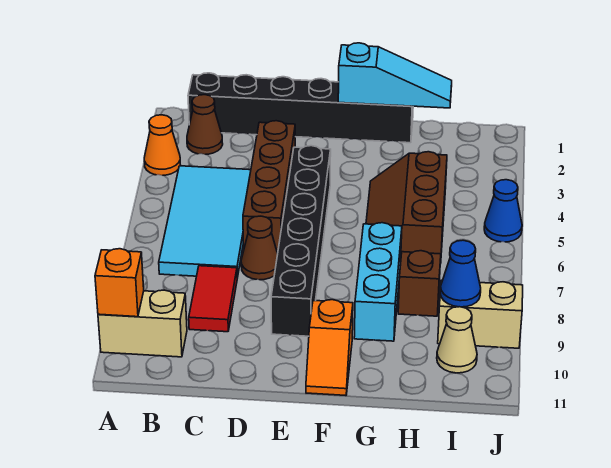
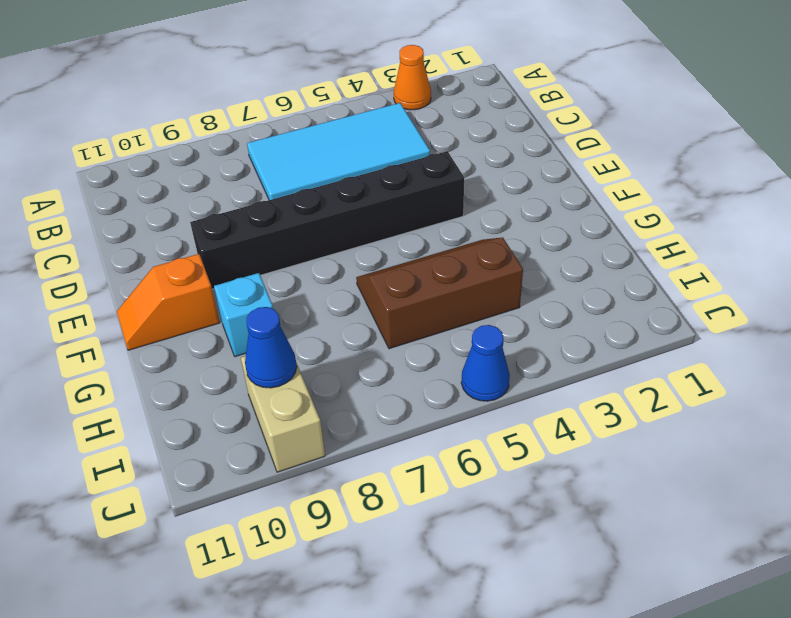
cyan 1x1 brick [214,273,273,357] -> cyan 1x3 brick [354,223,402,341]
none -> tan 1x2 brick [98,290,187,357]
none -> black 1x6 brick [188,73,413,143]
none -> brown 1x1 cone [187,95,223,154]

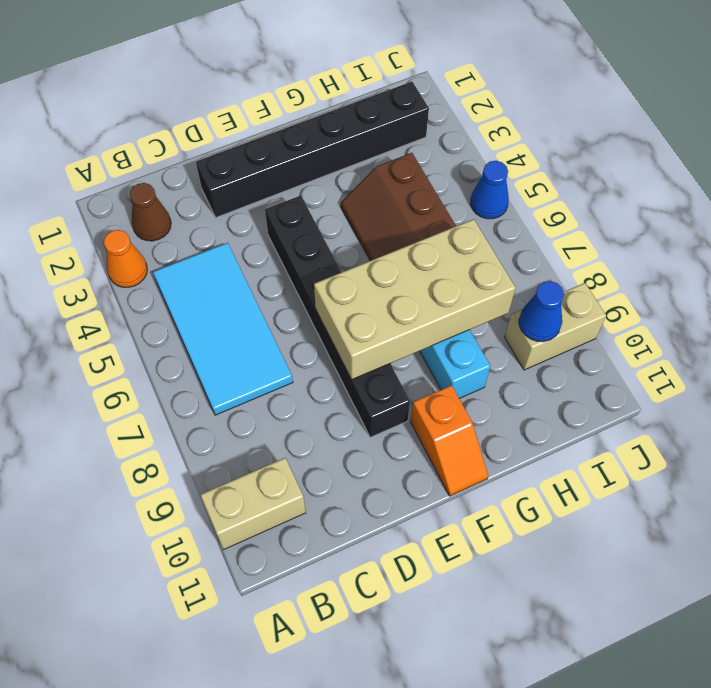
black 1x6 brick [196,82,429,217] -> black 1x6 brick moved to [188,73,413,143]
tan 2x4 brick [314,219,516,379] -> none
none -> red 1x2 tile [189,266,237,332]
none -> brown 1x4 brick [243,121,295,253]
none -> brown 1x1 cone [241,216,278,280]

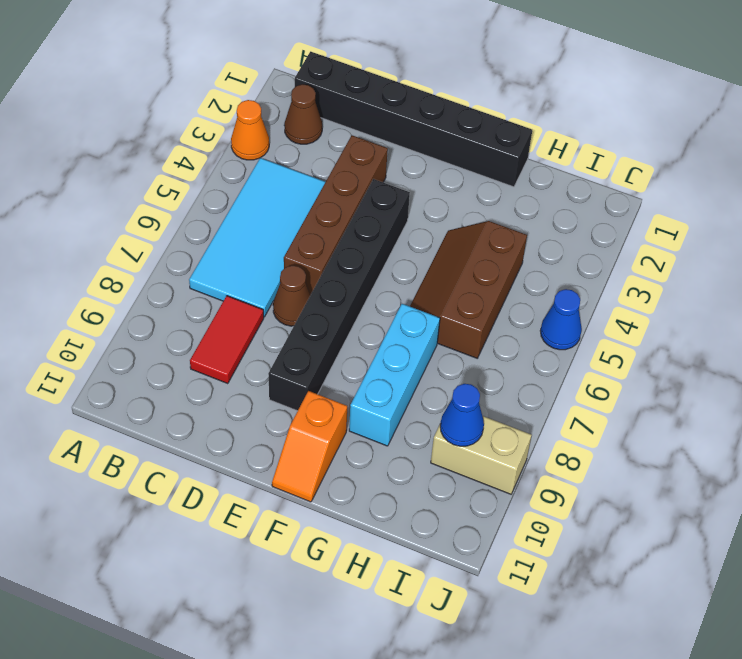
none -> tan 1x2 brick [98,290,187,357]
none -> brown 1x1 brick [398,251,441,316]
none -> tan 1x1 cone [437,307,477,373]

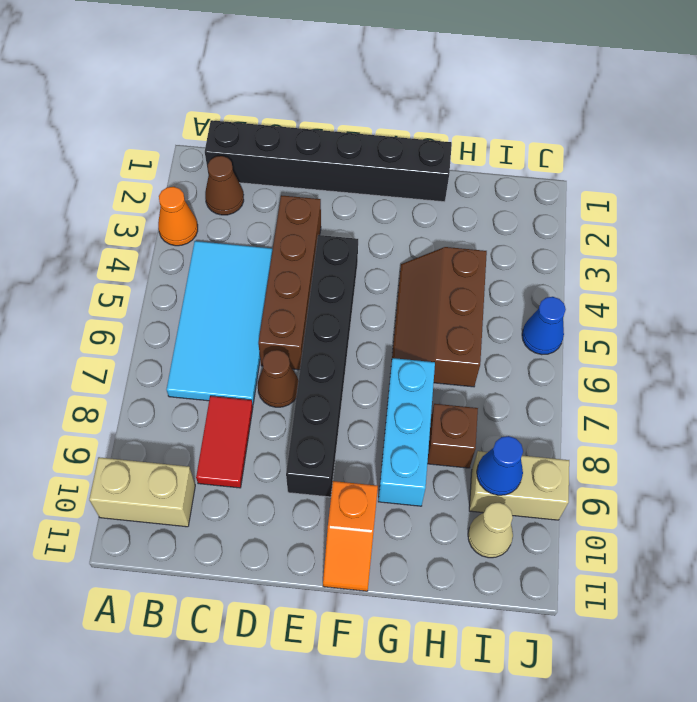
none -> orange 1x1 brick [95,249,144,317]
none -> cyan 1x3 slope [338,43,452,108]

